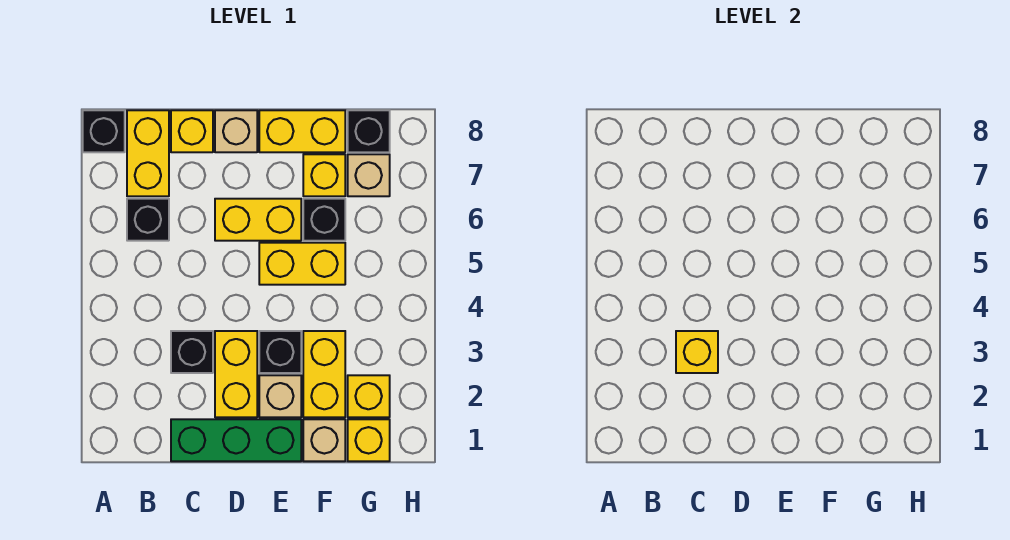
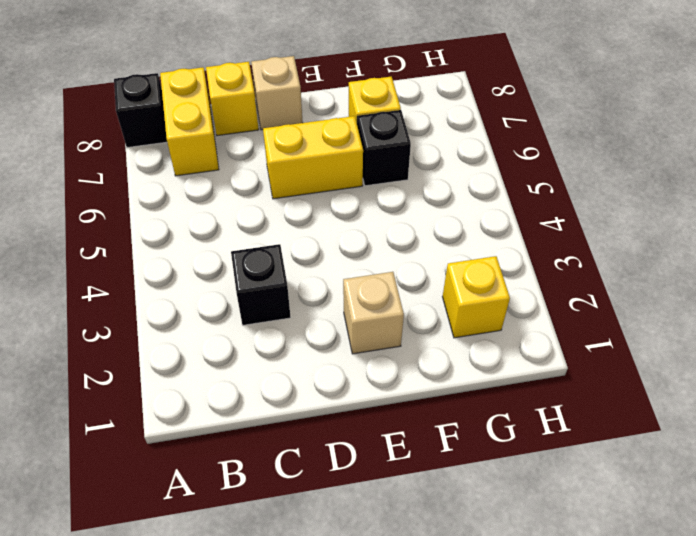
none -> black 1x1 brick [127,199,169,241]
none -> green 1x3 brick [171,419,301,461]
none -> yellow 1x2 brick [215,331,257,417]

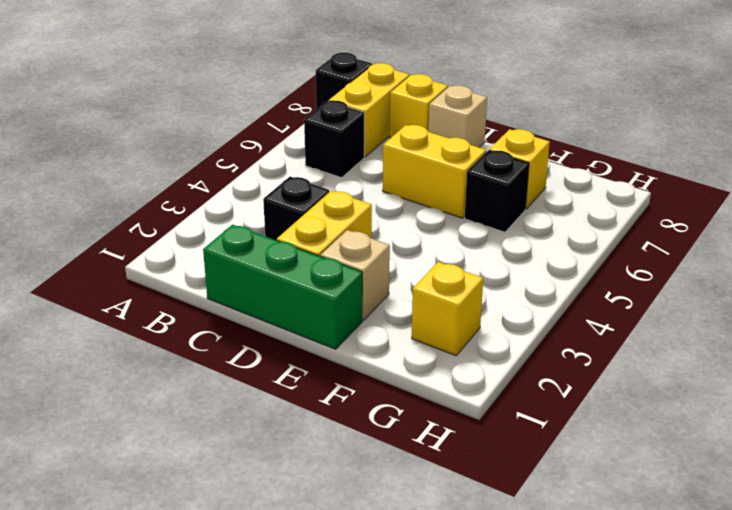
none -> black 1x1 brick [259,331,301,373]
none -> yellow 1x2 brick [259,243,345,285]
none -> yellow 1x2 brick [259,110,345,152]

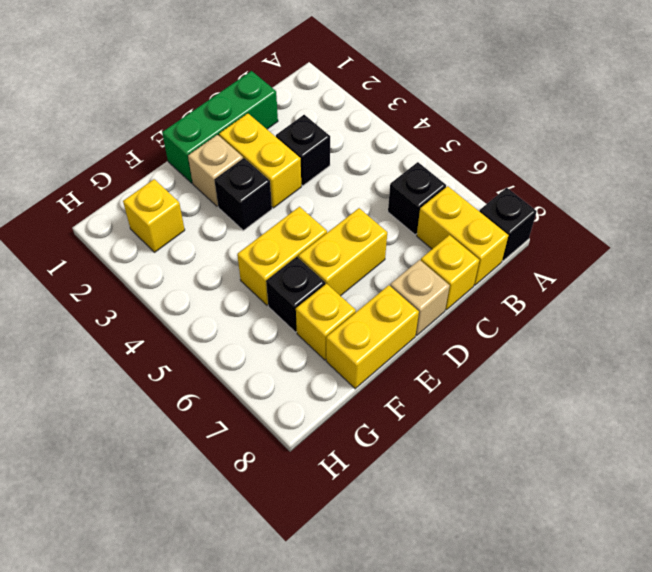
none -> tan 1x1 brick [303,419,345,461]
none -> yellow 1x2 brick [303,331,345,417]
none -> yellow 1x1 brick [348,419,390,461]

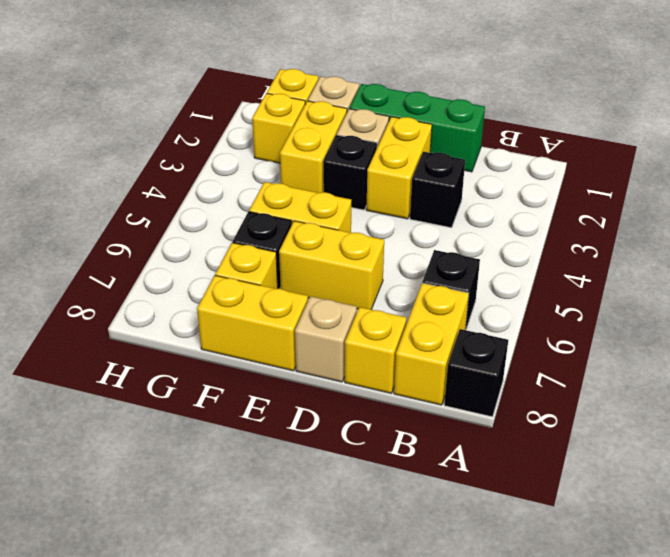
none -> tan 1x1 brick [348,154,390,196]
none -> black 1x1 brick [348,110,390,152]
none -> yellow 1x1 brick [676,331,718,373]

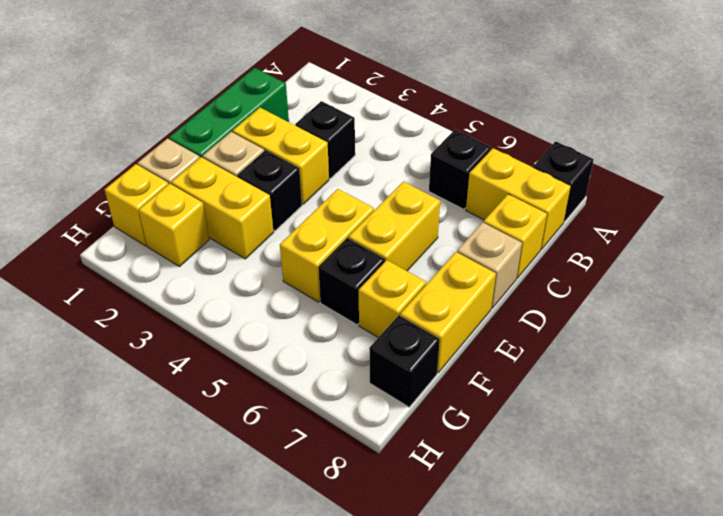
none -> tan 1x1 brick [348,154,390,196]
none -> yellow 1x1 brick [676,331,718,373]

